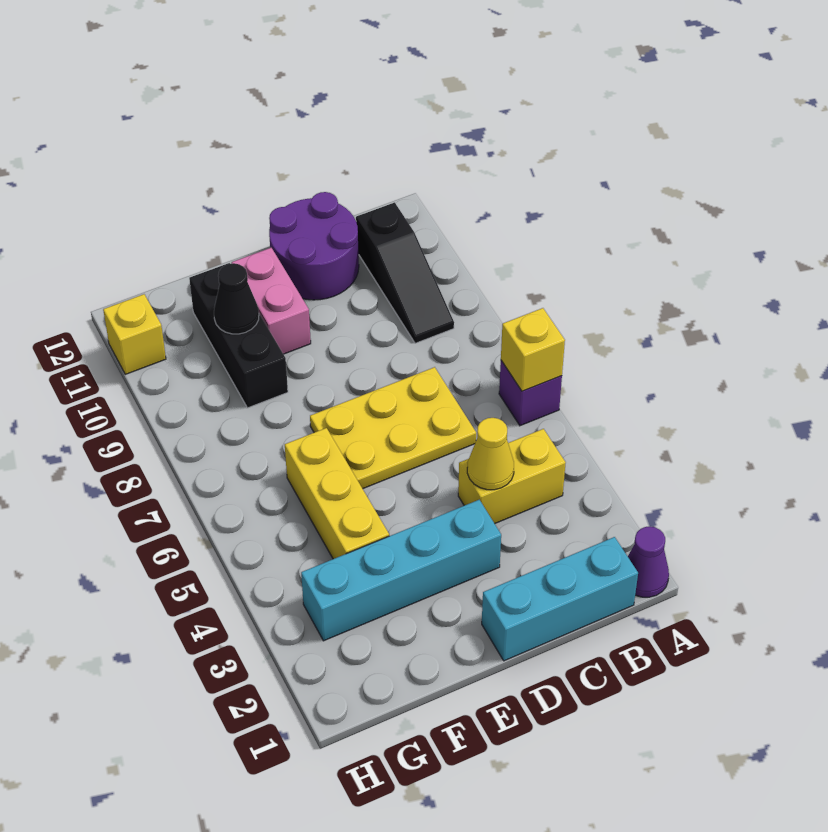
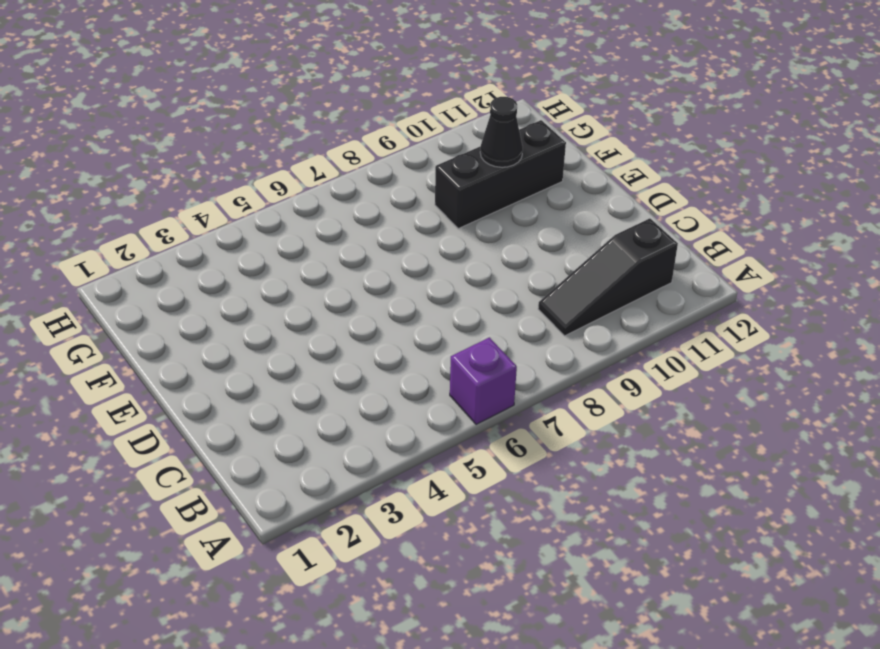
none -> purple 1x1 cone [628,526,669,597]
none -> cyan 1x3 brick [482,537,638,661]
none -> yellow 1x2 brick [458,429,566,524]

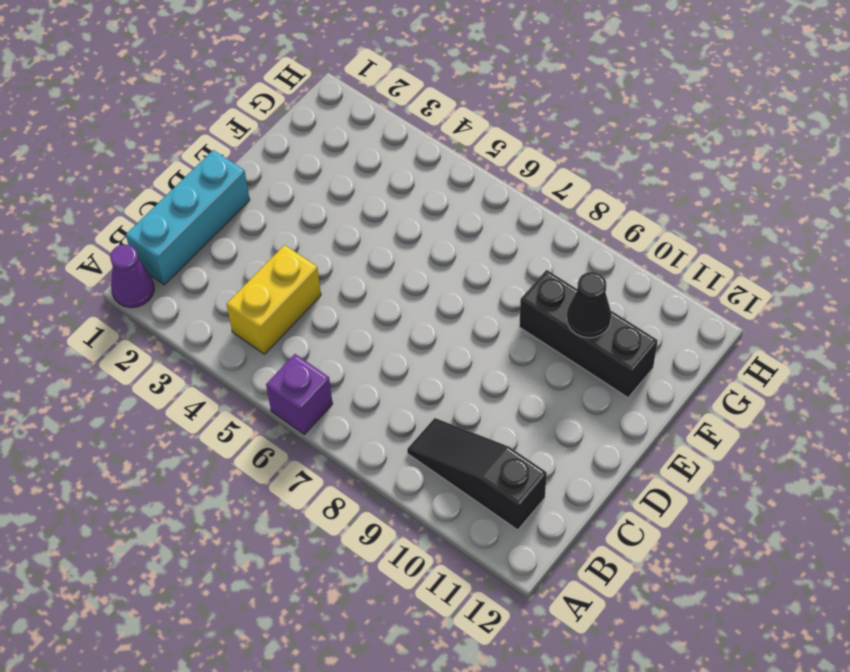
none -> yellow 2x3 plate [310,367,476,489]
none -> purple 2x2 round brick [269,192,359,300]
none -> cyan 1x4 brick [301,500,501,641]

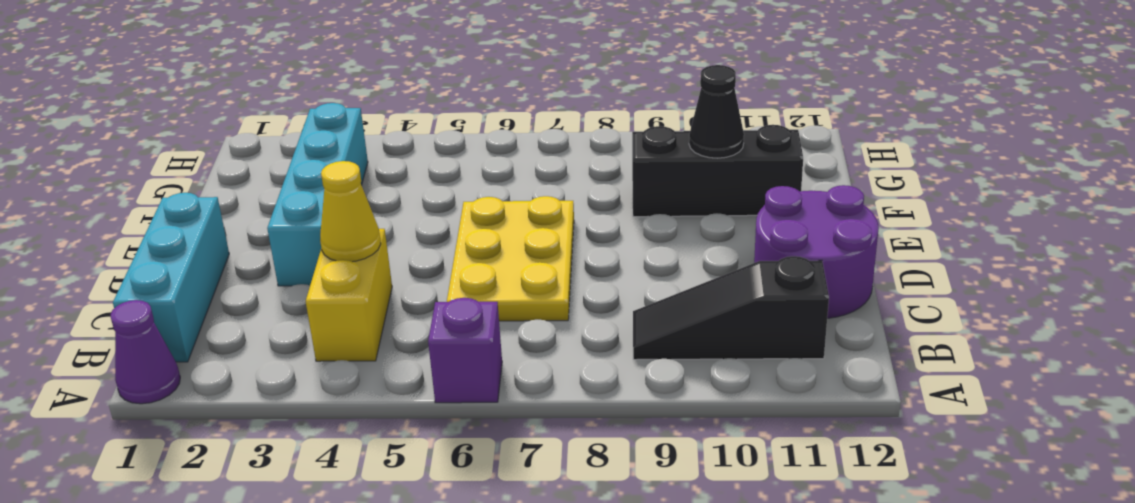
none -> pink 1x2 brick [232,248,311,354]
none -> yellow 1x3 brick [285,428,389,559]
none -> yellow 1x1 brick [103,294,166,374]

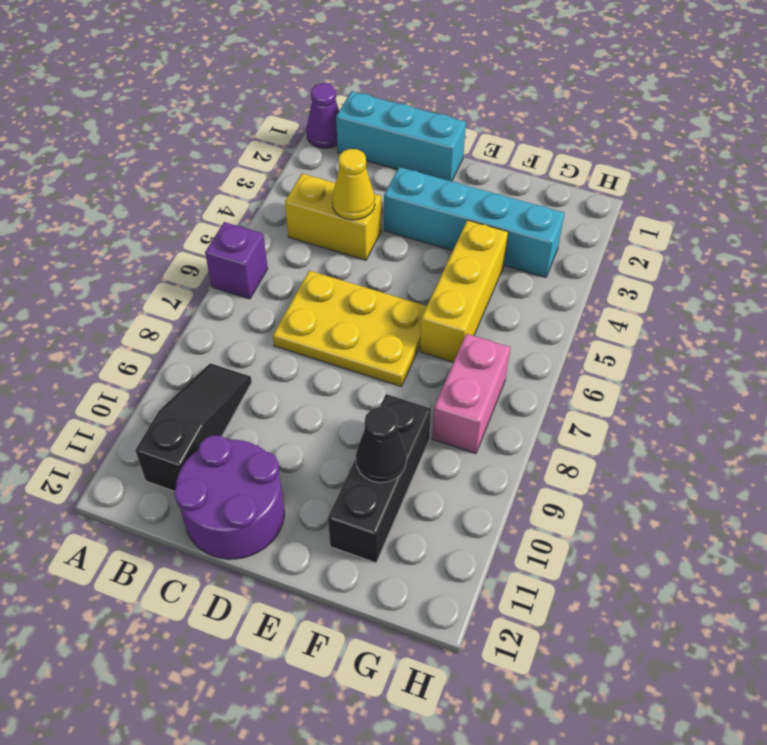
pink 1x2 brick [432,334,510,454] -> pink 1x2 brick moved to [232,248,311,354]
none -> yellow 1x1 brick [103,294,166,374]
none -> yellow 1x1 brick [501,308,565,391]

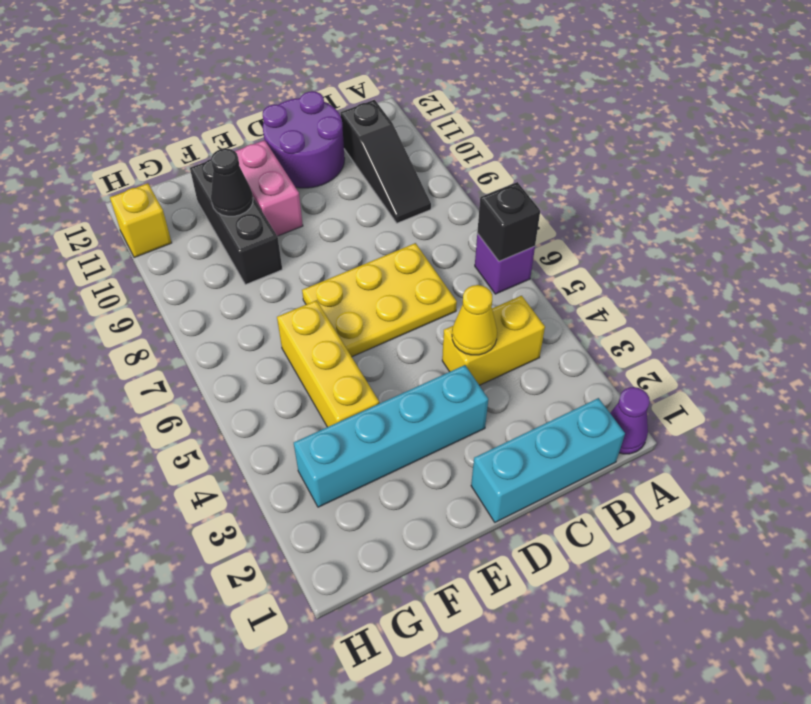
black 1x1 brick [477,182,540,261] -> yellow 1x1 brick [501,308,565,391]

